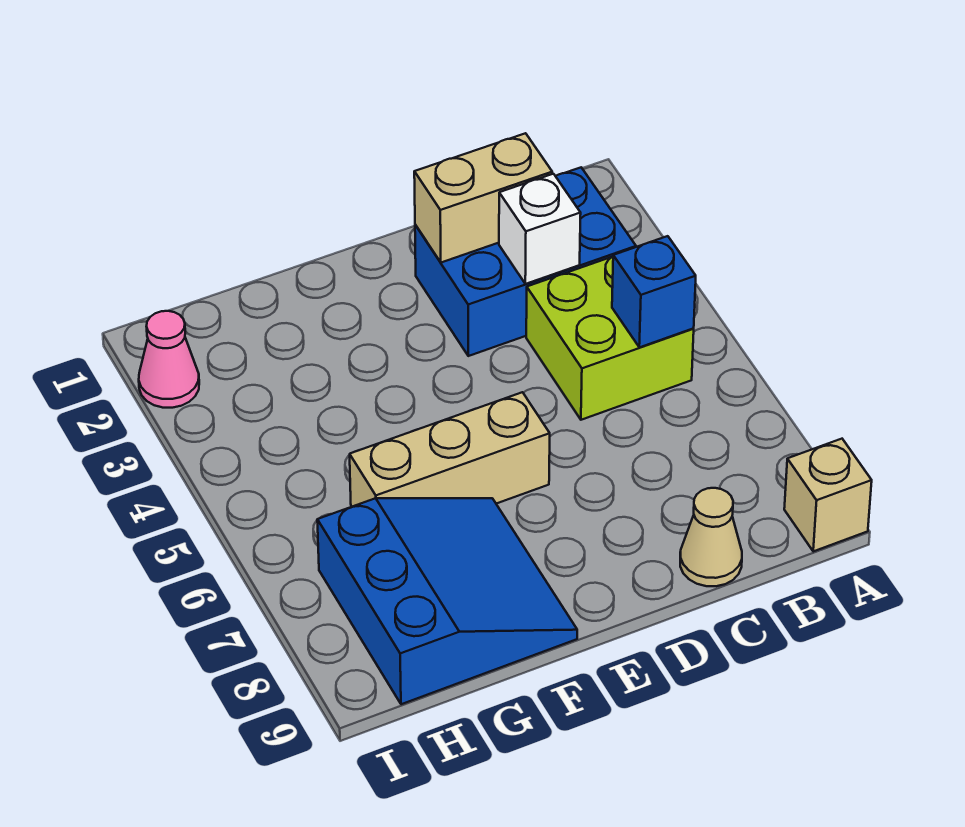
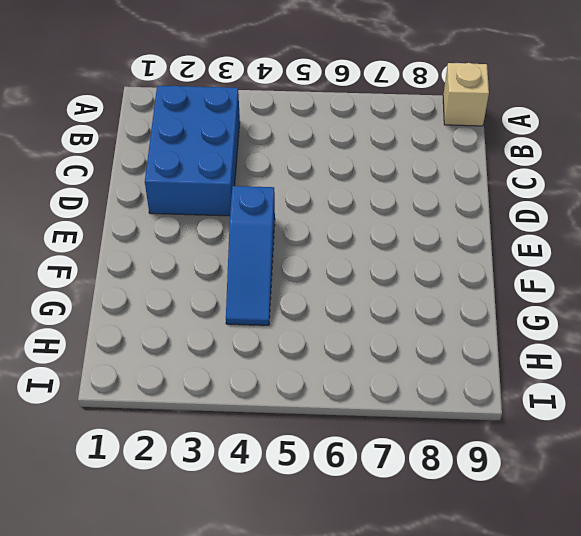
blue 1x3 slope [226,186,275,325] -> none
none -> lime 2x2 brick [526,257,694,420]
none -> tan 1x1 cone [680,488,742,586]

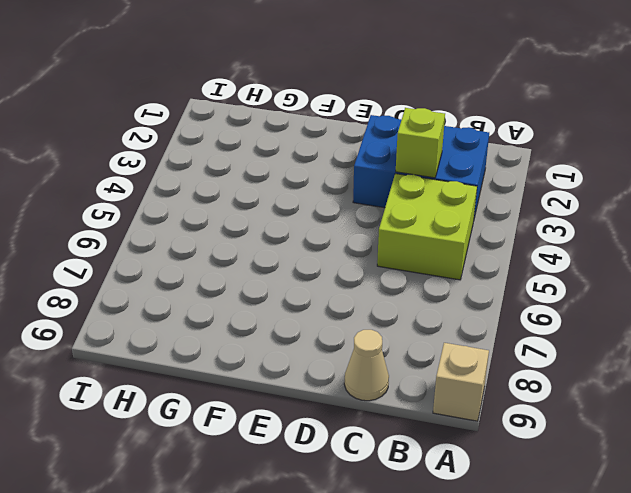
lime 1x1 brick [396,108,445,178] -> white 1x1 brick [499,174,581,284]
none -> tan 1x3 brick [350,392,550,507]
none -> blue 3x3 slope [317,498,577,704]

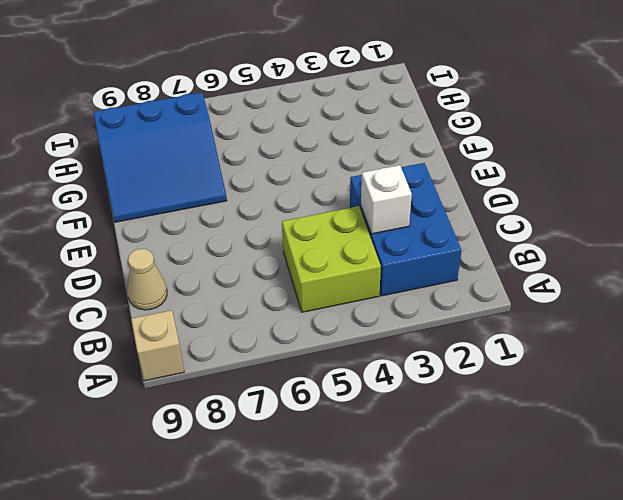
none -> tan 1x3 brick [350,392,550,507]
none -> pink 1x1 cone [139,311,199,408]

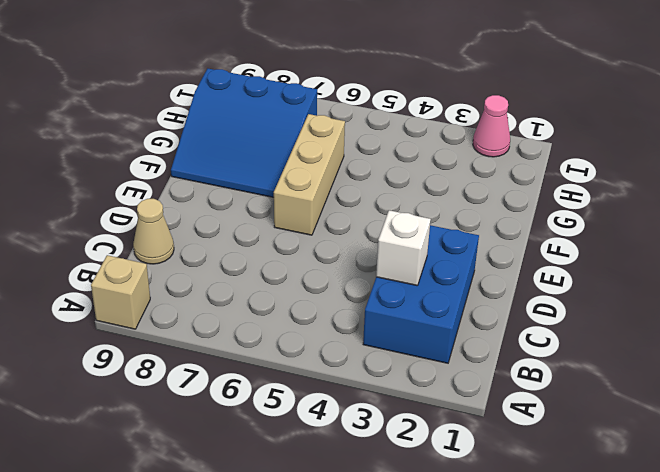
none -> lime 2x2 brick [526,257,694,420]
none -> blue 1x1 brick [612,236,696,347]

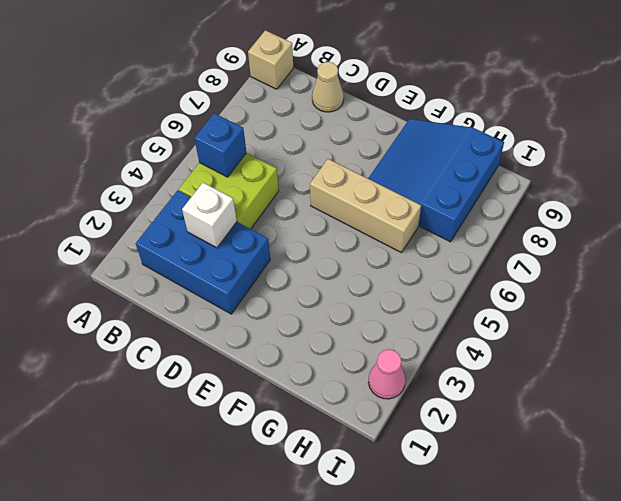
none -> tan 1x2 brick [414,133,552,263]

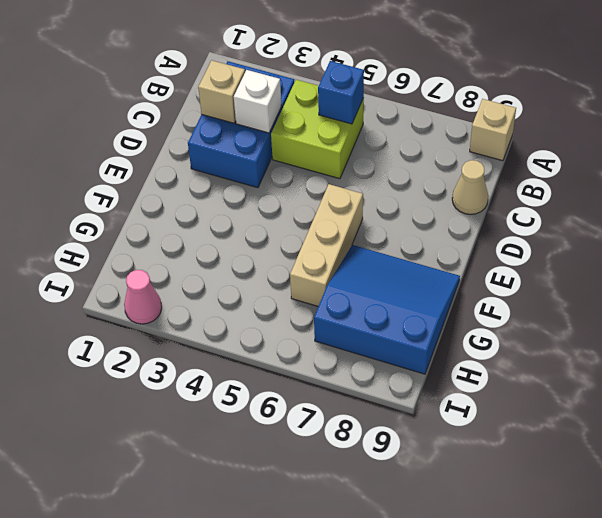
tan 1x1 brick [198,60,245,123] -> tan 1x2 brick [414,133,552,263]

